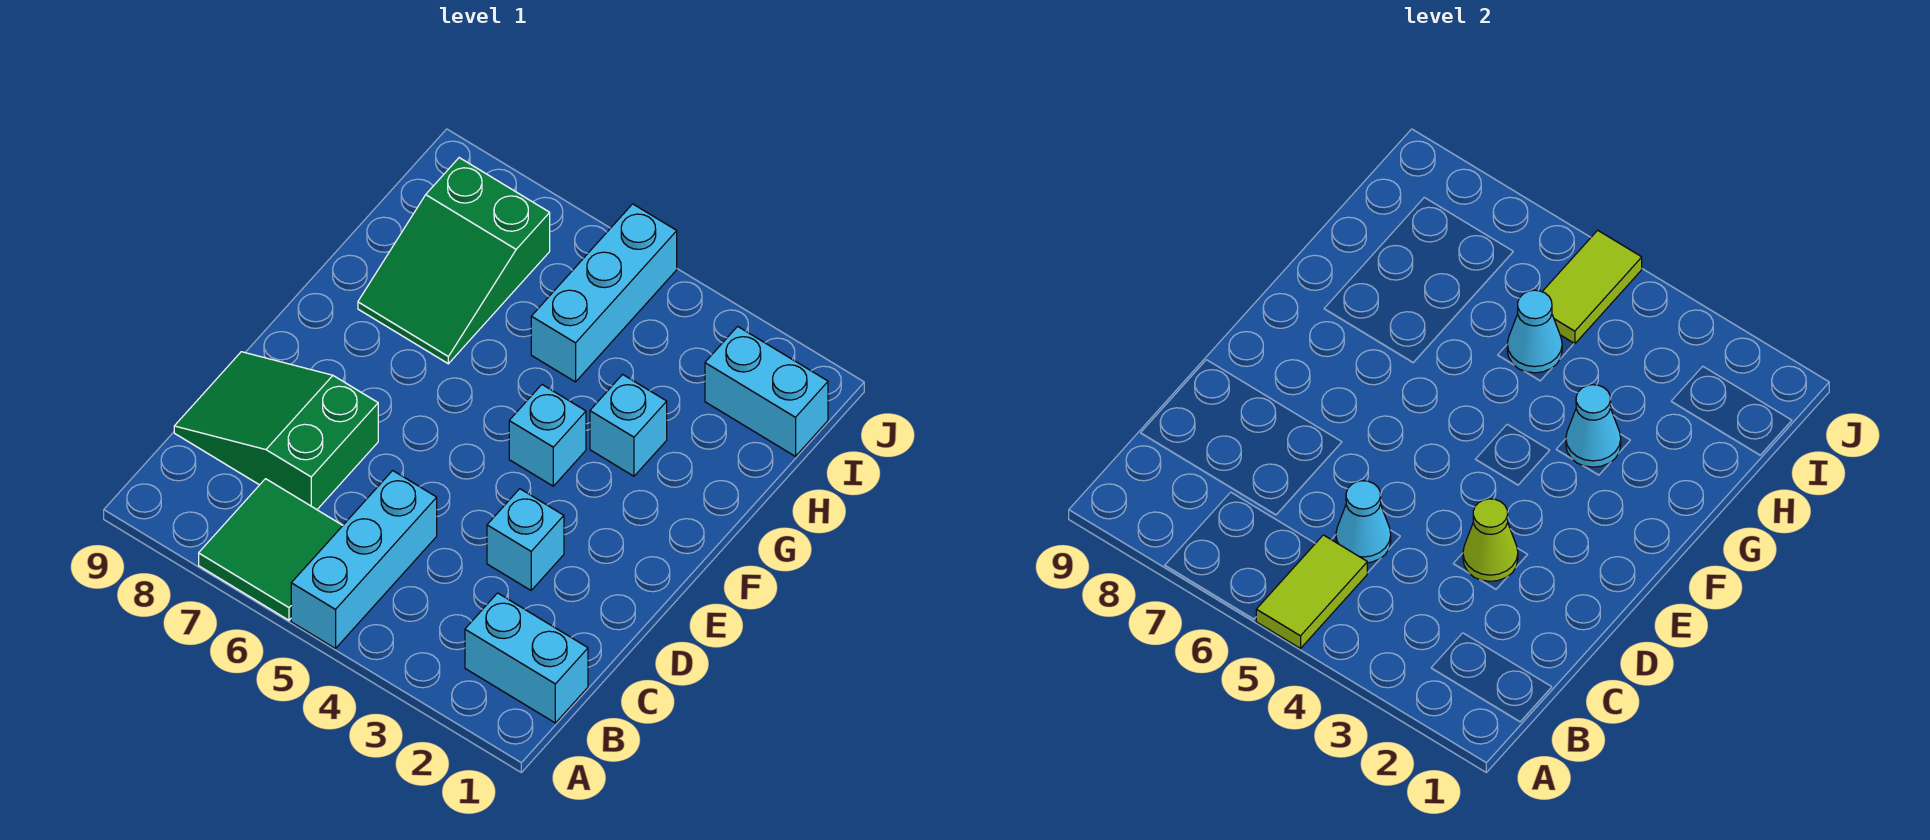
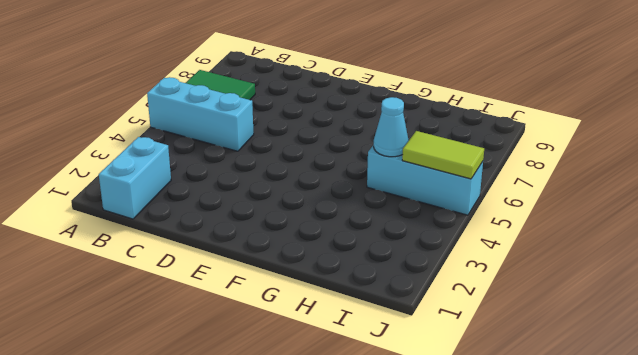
none -> green 2x3 slope [174,352,378,510]
none -> cyan 1x1 brick [487,489,564,590]
none -> cyan 1x1 brick [509,385,586,486]

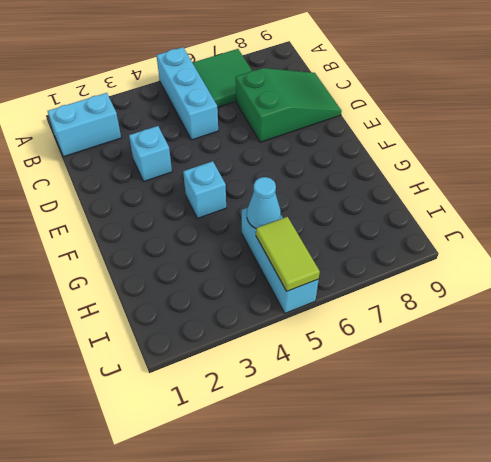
none -> cyan 1x1 brick [590,374,667,476]
none -> green 2x3 slope [358,158,550,364]
none -> cyan 1x2 brick [705,326,828,456]

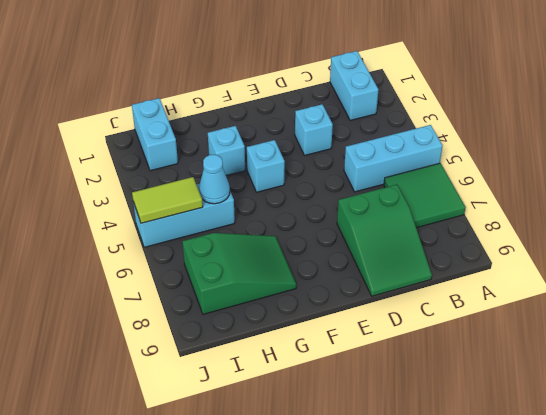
none -> lime 1x2 tile [1256,535,1367,649]
none -> cyan 1x1 cone [1336,481,1391,563]
none -> lime 1x1 cone [1463,499,1518,581]

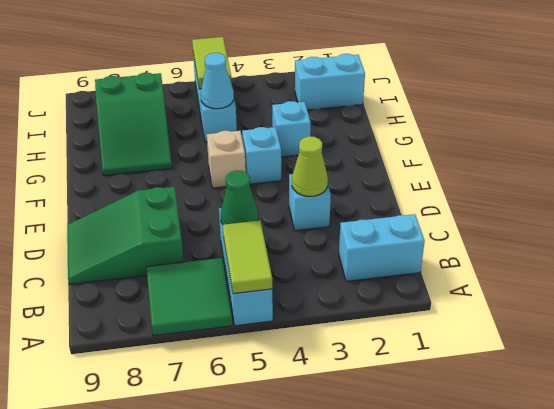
green 1x1 cone [221,170,258,225] -> cyan 1x1 cone [1336,481,1391,563]
tan 1x1 brick [207,131,246,188] -> none
none -> cyan 1x1 cone [1566,385,1621,467]

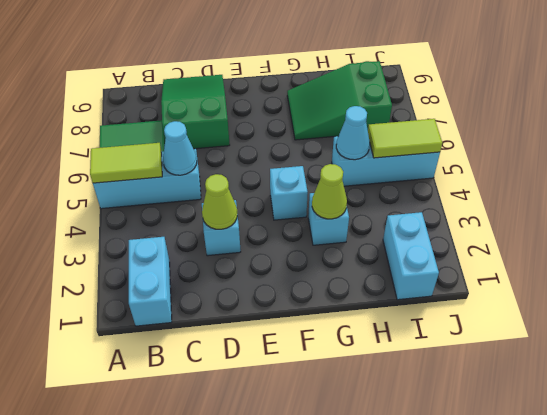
lime 1x1 cone [312,164,347,219] -> cyan 1x1 cone [1566,385,1621,467]

